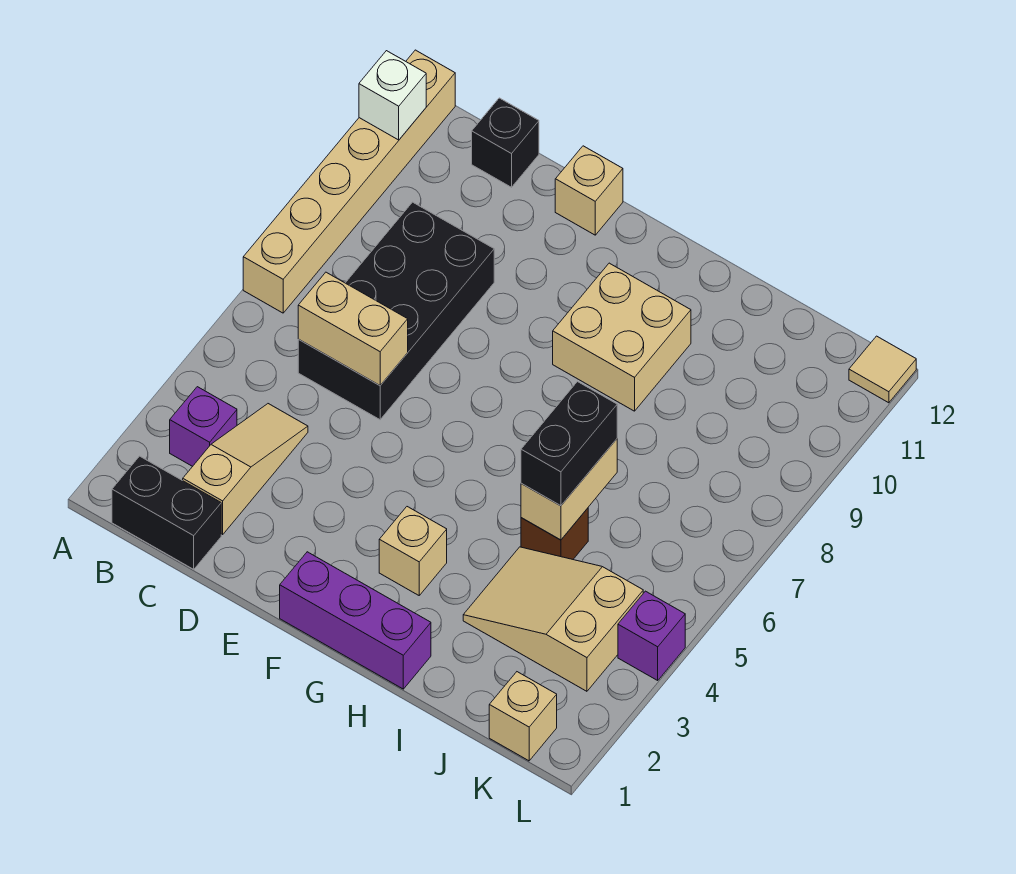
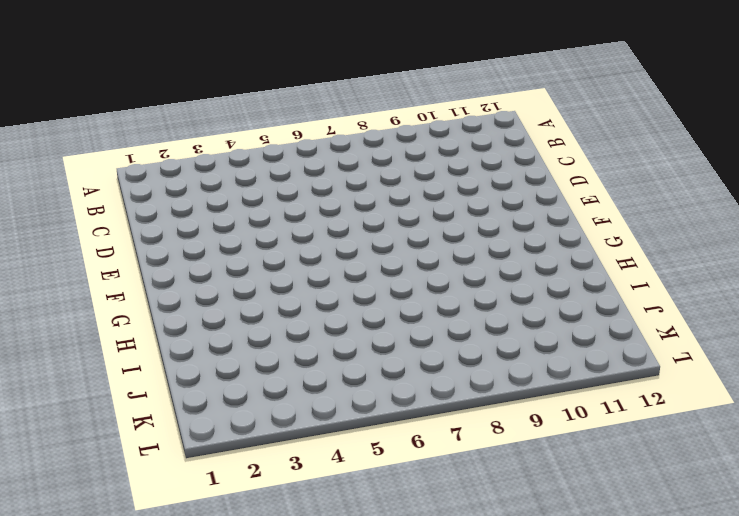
none -> tan 1x6 brick [243,50,455,313]
none -> black 1x2 brick [112,456,221,569]
none -> purple 1x1 brick [170,387,237,466]

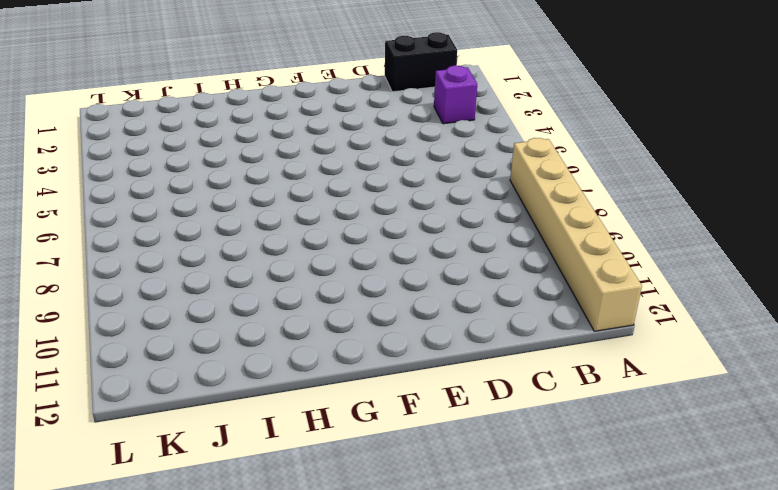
none -> tan 1x3 slope [183,404,308,535]
none -> black 2x4 brick [298,202,494,420]
none -> black 1x1 brick [472,98,539,187]

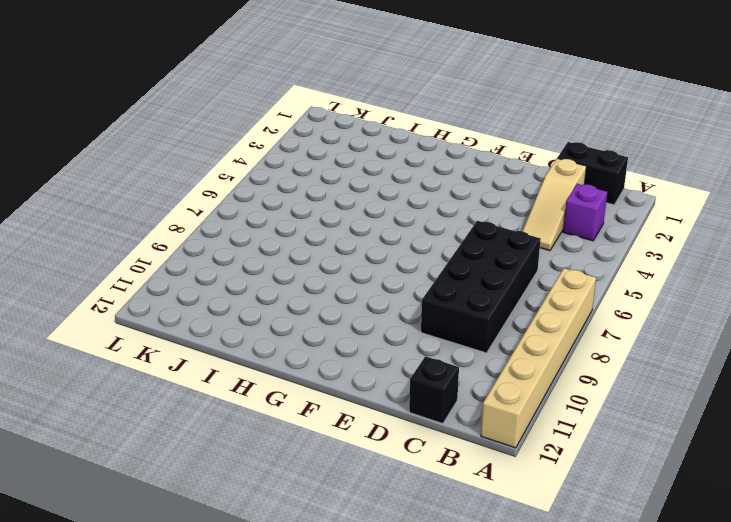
none -> tan 1x1 brick [555,146,623,235]
none -> purple 1x3 brick [280,552,431,689]
none -> tan 1x1 brick [379,507,447,595]

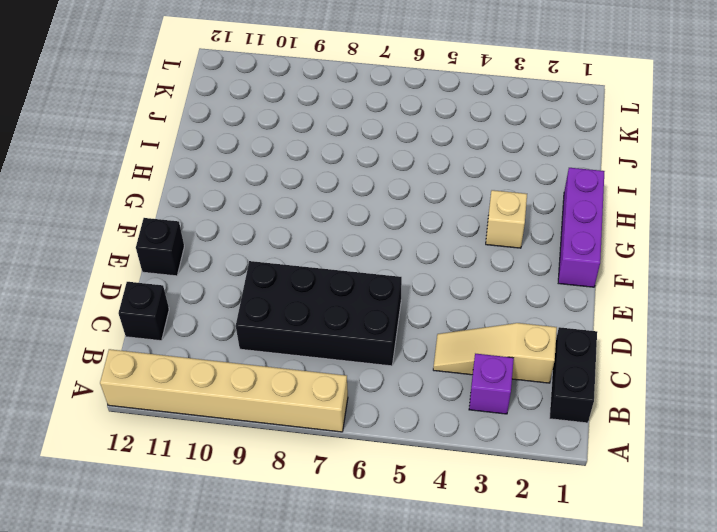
black 1x1 brick [136,218,184,276] -> tan 1x1 brick [555,146,623,235]
none -> tan 2x2 brick [553,263,691,411]
none -> tan 2x3 slope [463,547,643,691]
none -> brown 1x1 brick [521,508,588,559]

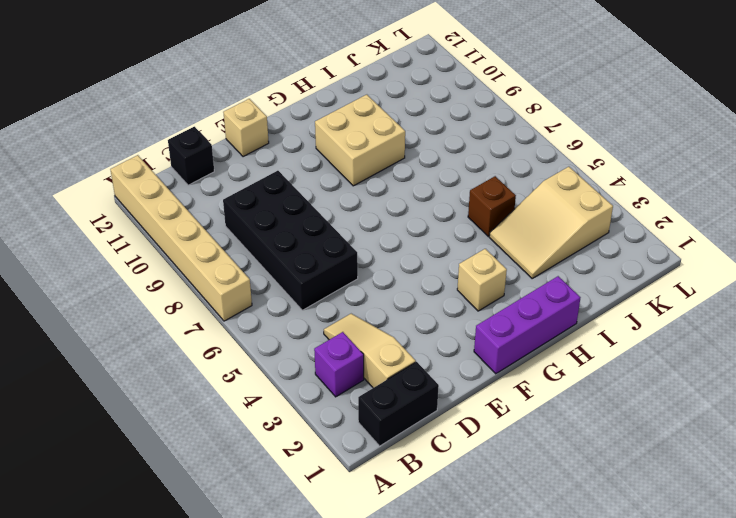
none -> tan 1x1 brick [489,672,557,761]
none -> purple 1x1 brick [618,591,685,680]
none -> tan 1x1 tile [849,336,916,403]

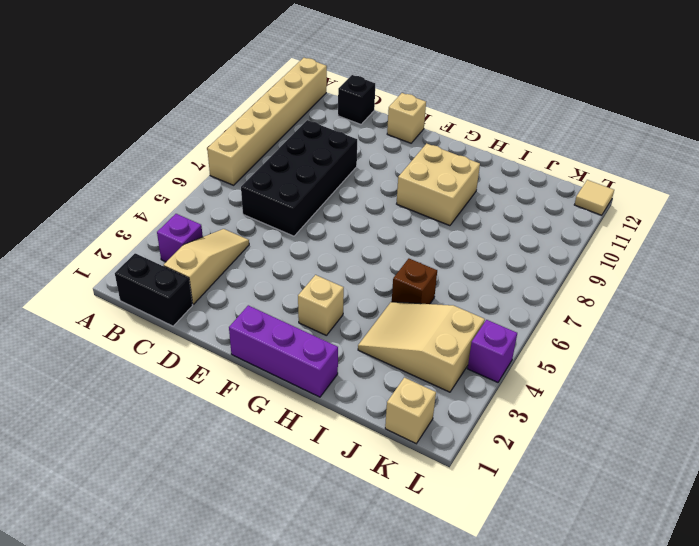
none -> white 1x1 brick [359,51,426,140]
none -> tan 1x2 brick [298,272,408,385]
none -> tan 1x2 brick [521,439,617,540]

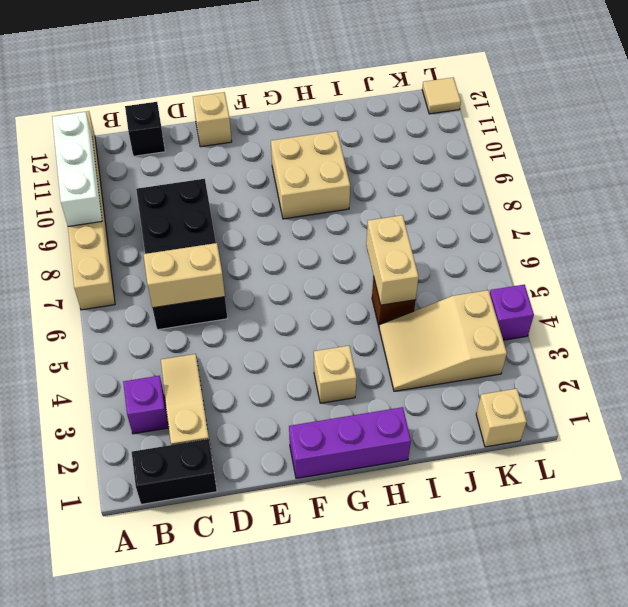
white 1x3 brick [52,112,102,226] -> white 1x1 brick [359,51,426,140]
none -> black 1x2 brick [521,382,617,506]

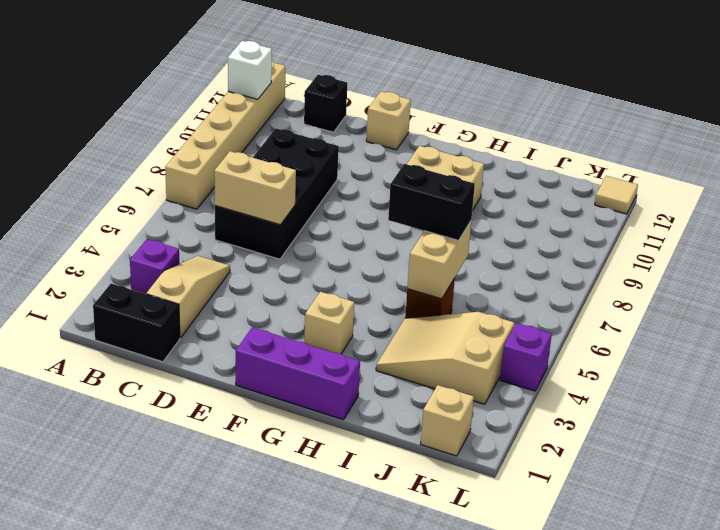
black 1x2 brick [388,164,475,240] -> black 1x2 brick turned to [521,382,617,506]

